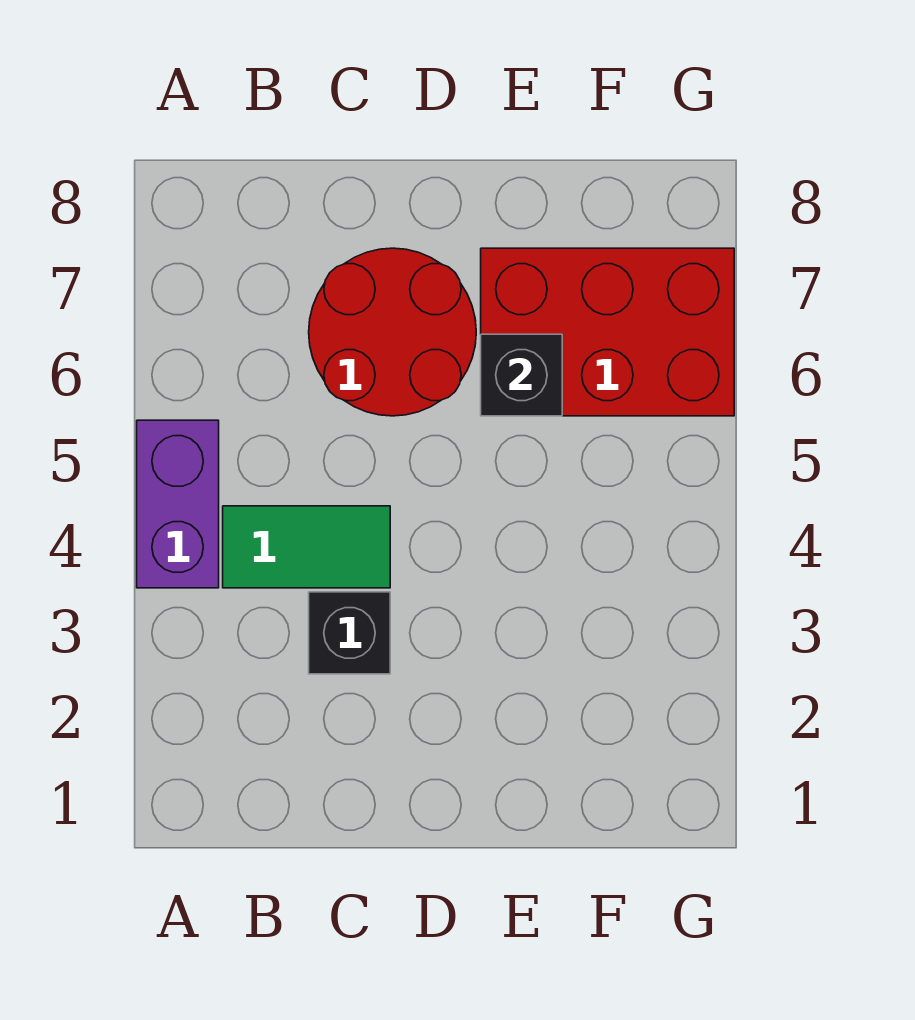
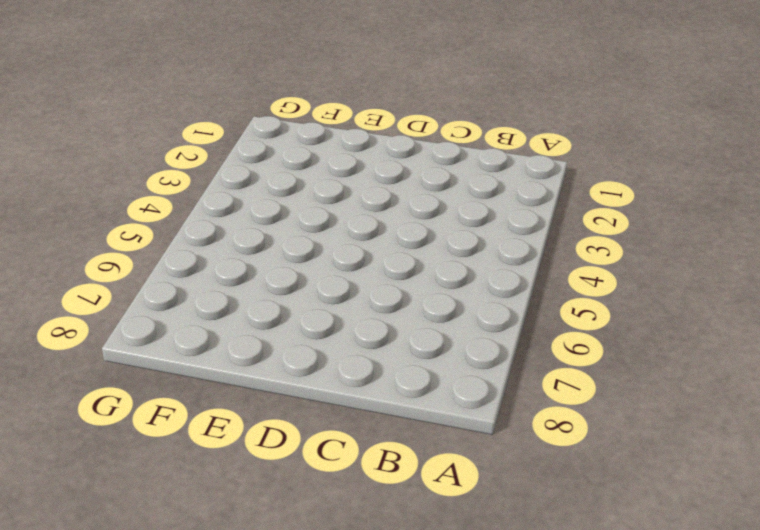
none -> purple 1x2 brick [137,420,219,588]
none -> green 1x2 tile [223,506,390,588]

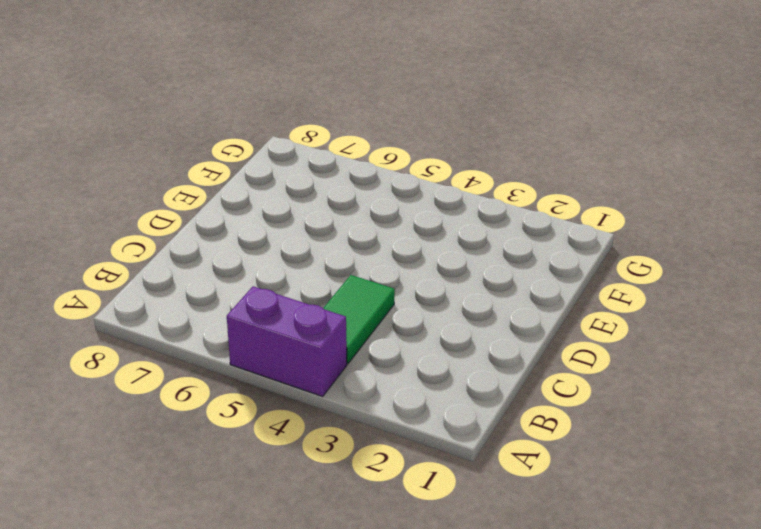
none -> black 1x1 brick [309,592,390,674]
none -> red 2x2 round brick [309,248,476,416]

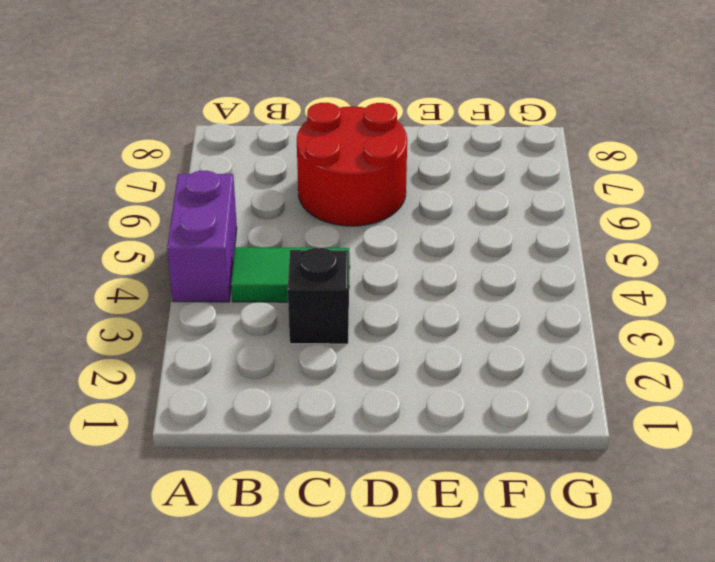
none -> red 2x3 brick [481,248,734,416]
none -> black 1x1 brick [481,334,562,416]

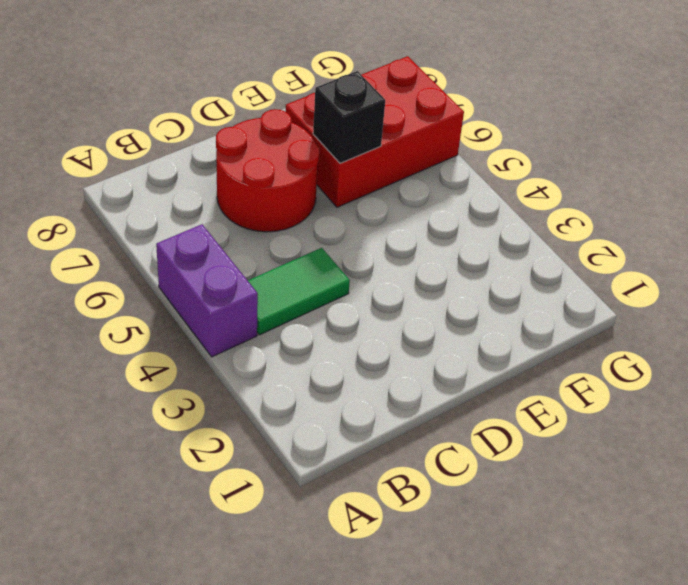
none -> black 1x1 brick [309,592,390,674]

